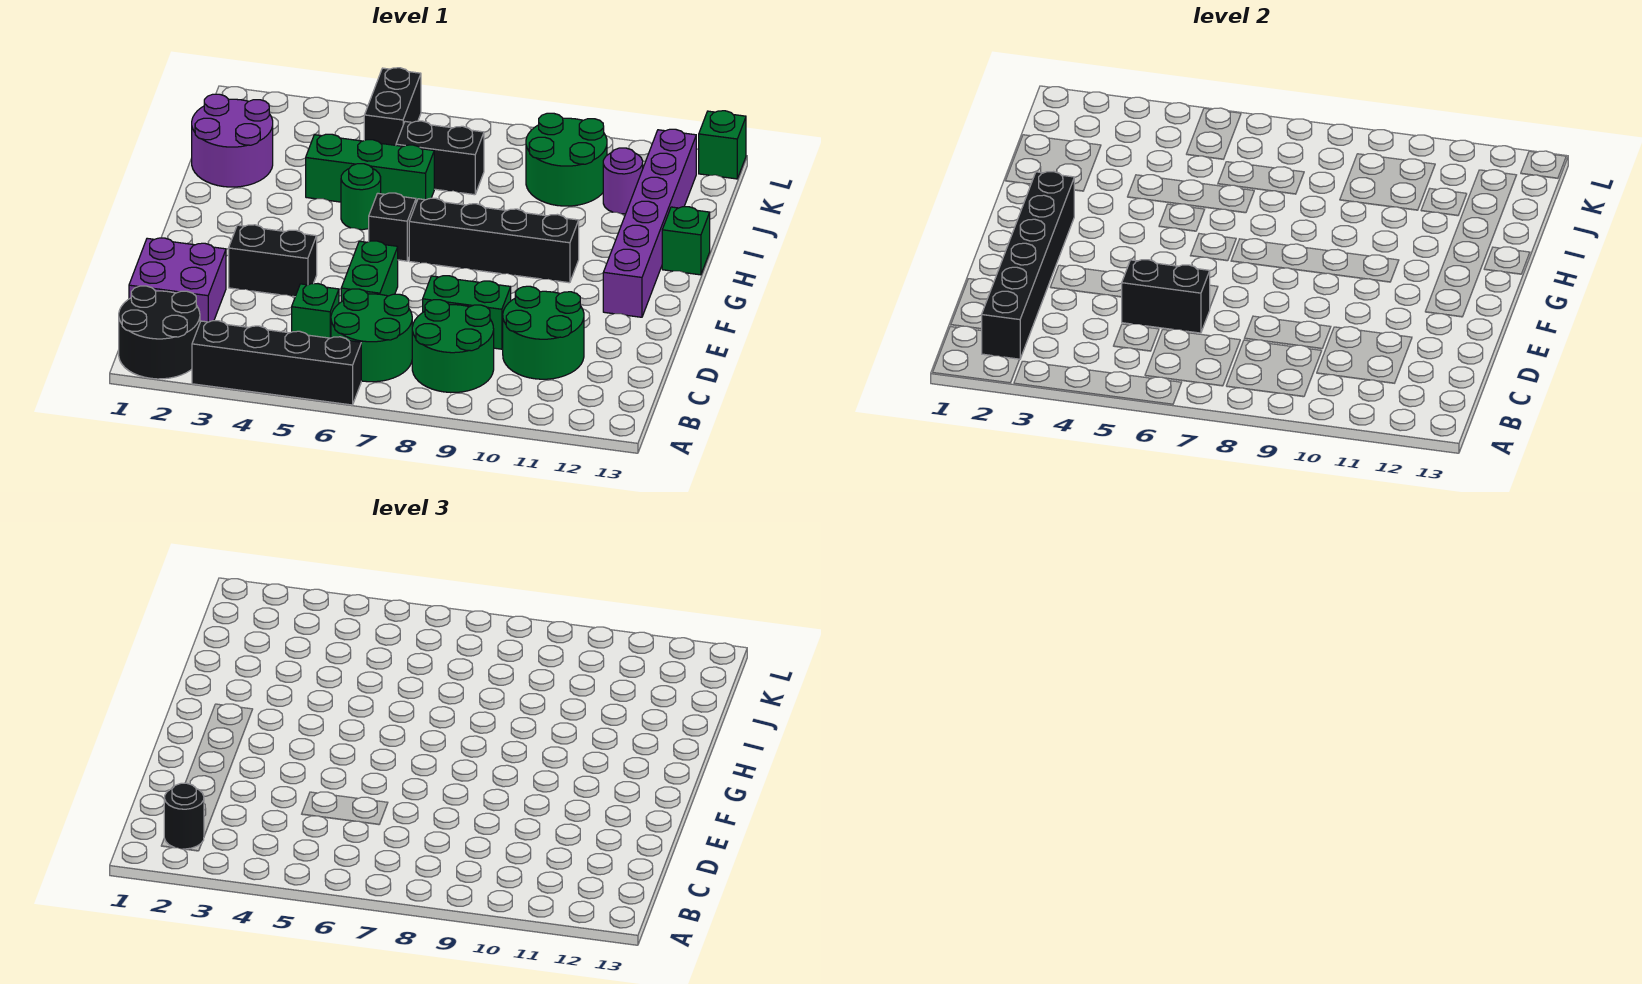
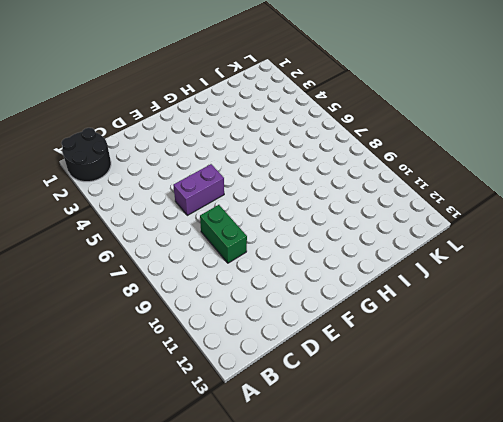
purple 1x2 brick [173,164,224,215] -> green 1x2 brick [341,241,398,302]
none -> black 1x4 brick [192,321,361,405]
none -> green 2x2 round brick [331,289,412,382]
none -> green 2x2 round brick [412,300,494,393]

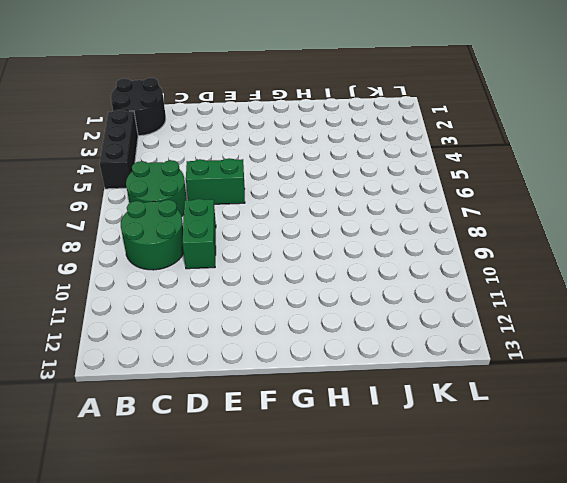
black 1x3 brick [100,110,138,189] -> black 1x4 brick [192,321,361,405]
none -> purple 2x2 brick [129,238,226,322]
none -> green 1x1 brick [292,284,339,338]
none -> green 2x2 round brick [503,286,584,379]

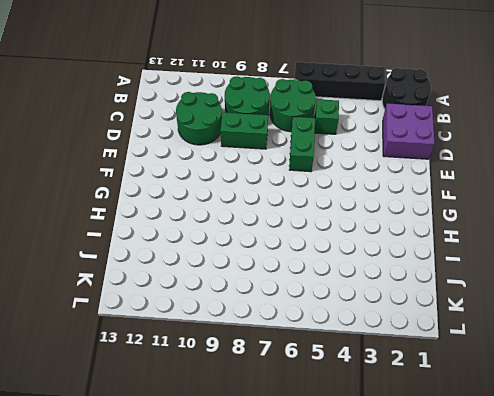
none -> black 1x2 brick [229,225,317,297]
none -> purple 1x6 brick [603,129,696,317]
none -> black 1x1 brick [369,193,416,261]

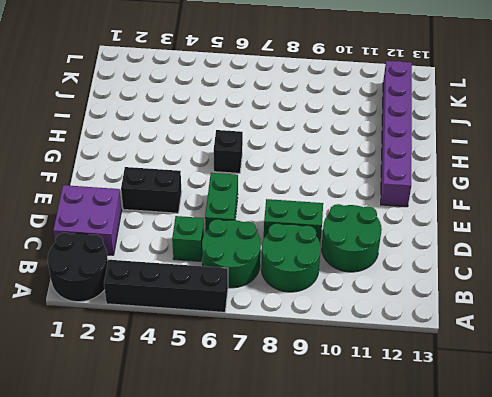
none -> black 1x4 brick [409,198,579,283]
none -> green 1x1 round brick [341,164,381,230]
none -> green 1x1 brick [662,207,710,275]

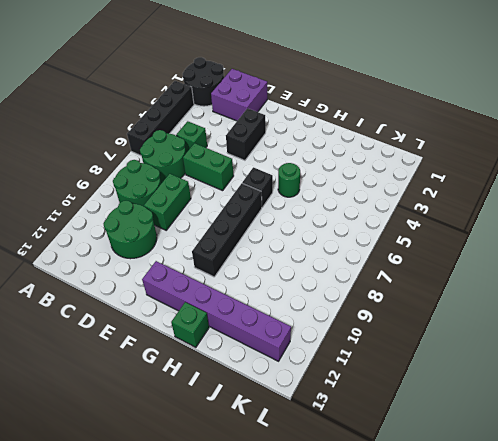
none -> purple 2x2 round brick [192,94,273,187]
none -> green 1x3 brick [306,134,434,203]
none -> black 1x2 brick [396,121,484,195]

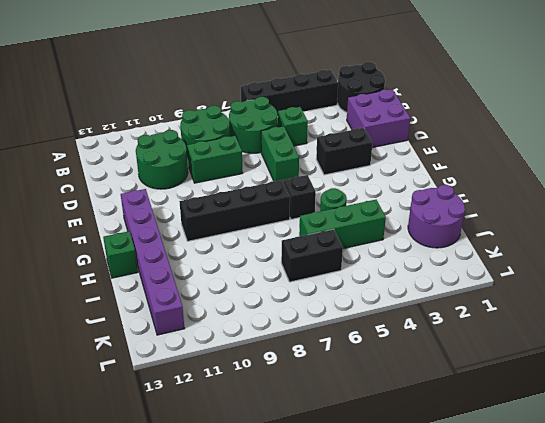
none -> green 2x2 round brick [526,113,607,206]
none -> purple 1x1 round brick [603,148,643,214]
none -> black 1x2 brick [364,68,421,145]

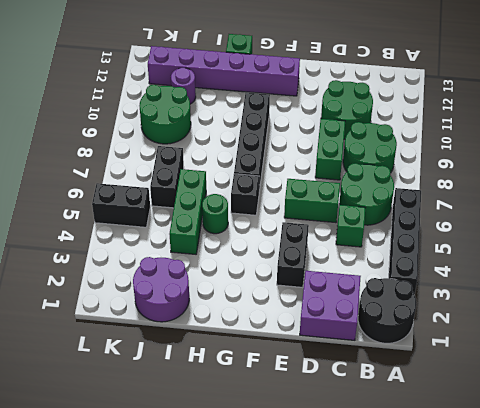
none -> green 1x1 brick [699,111,746,179]
none -> black 1x6 brick [982,172,1074,360]
none -> black 1x2 brick [1122,260,1210,333]

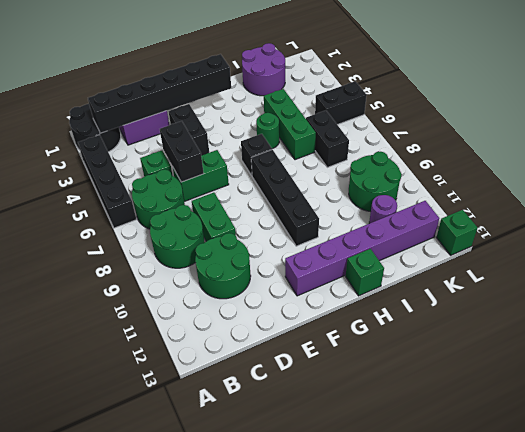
none -> black 1x1 round brick [164,783,204,849]

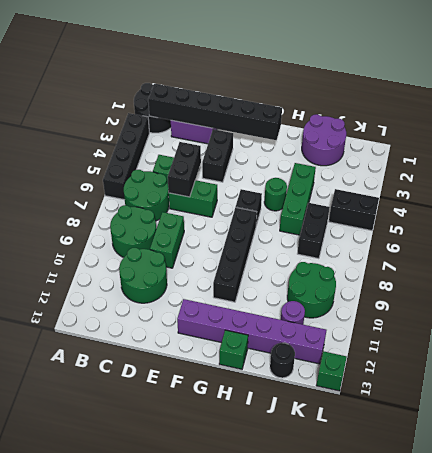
black 1x1 round brick [270,343,295,378] -> black 1x1 round brick moved to [164,783,204,849]

